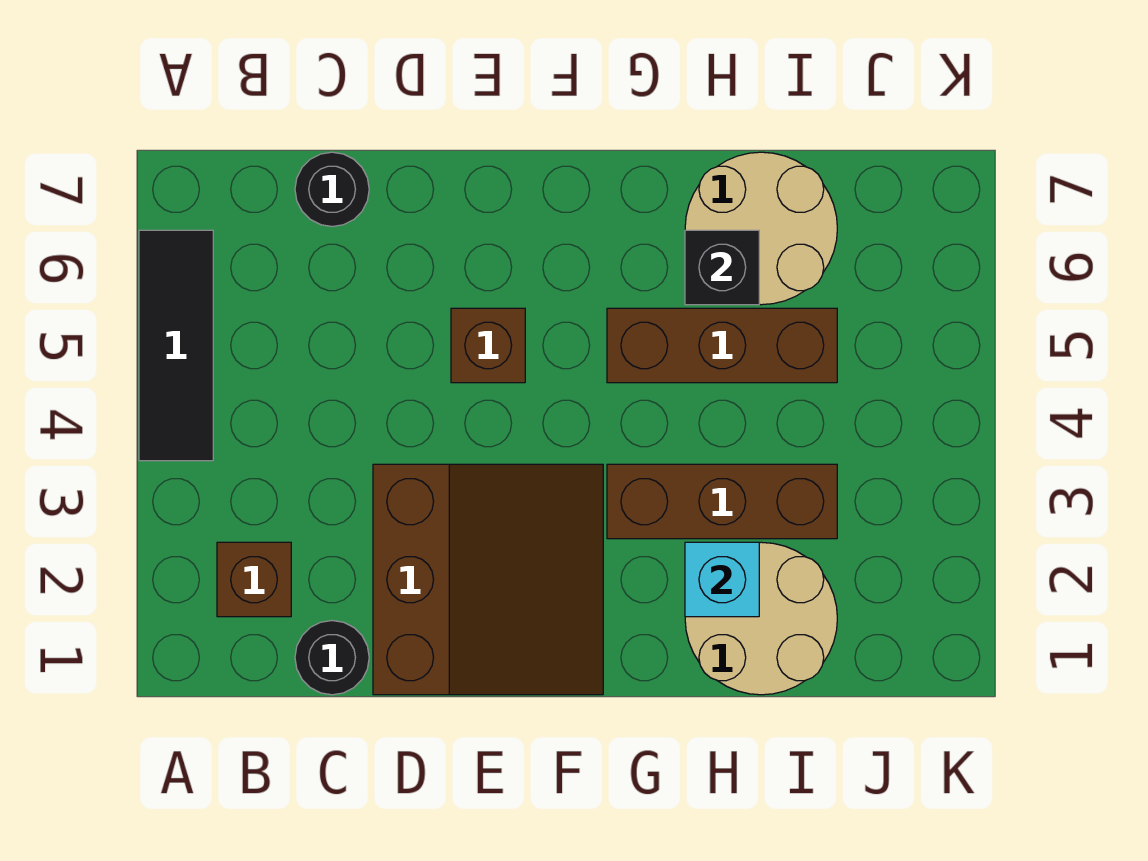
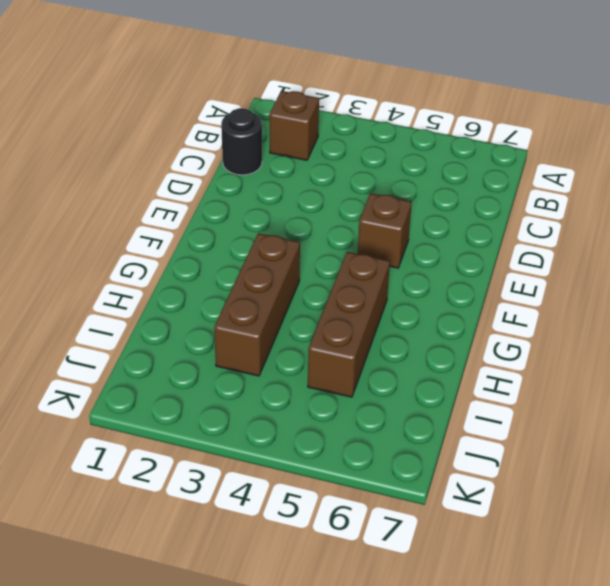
none -> black 1x3 tile [139,230,213,461]
none -> black 1x1 round brick [295,152,369,226]
none -> brown 3x3 slope [373,464,603,695]

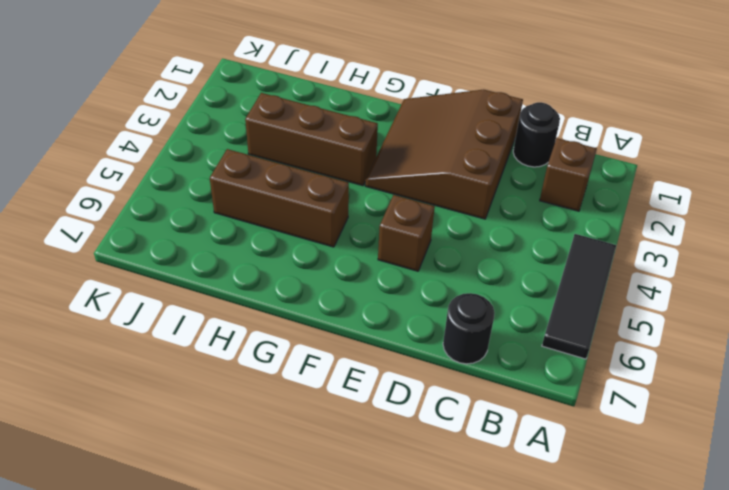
none -> tan 2x2 round brick [685,542,837,695]
none -> tan 2x2 round brick [685,152,837,305]
none -> cyan 1x1 brick [685,542,759,617]

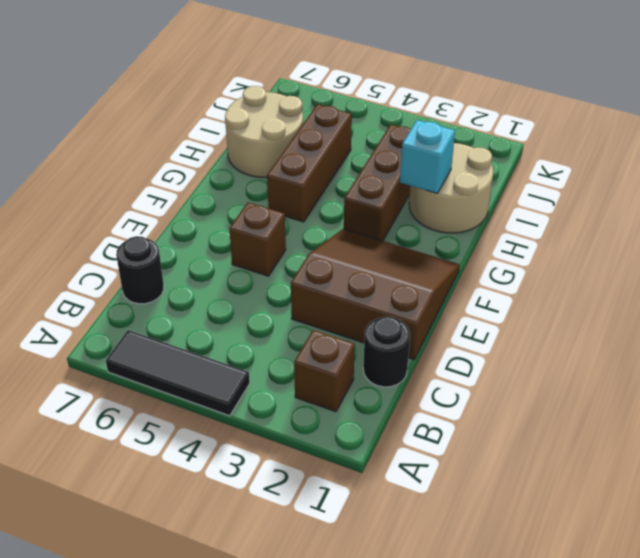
none -> black 1x1 brick [685,230,759,305]

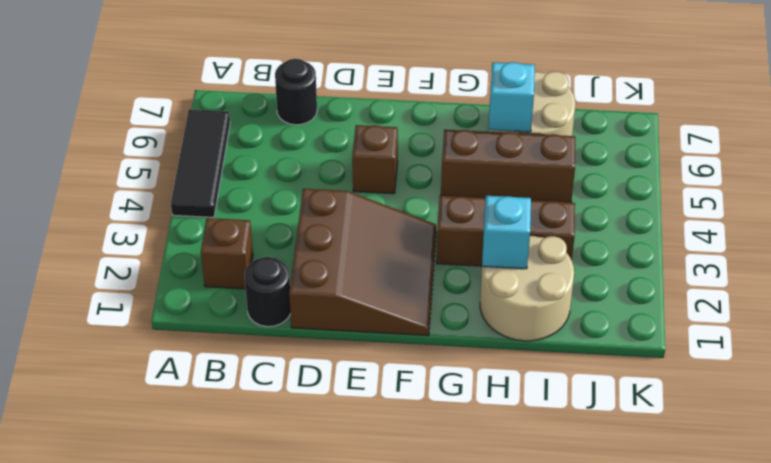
cyan 1x1 brick [489,62,535,132] -> black 1x1 brick [685,230,759,305]

